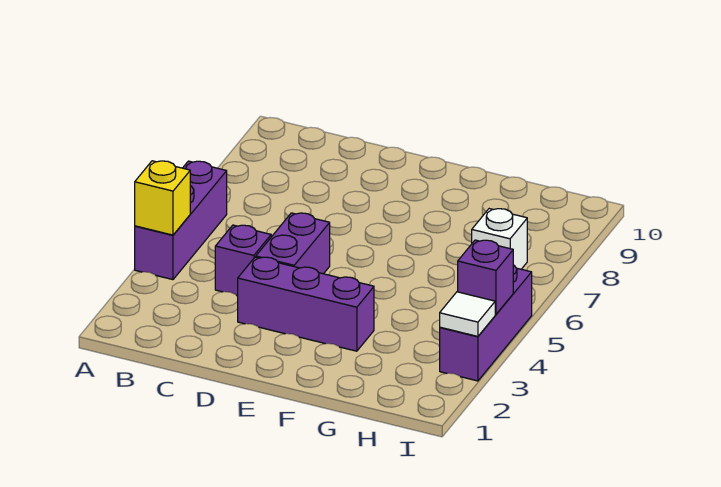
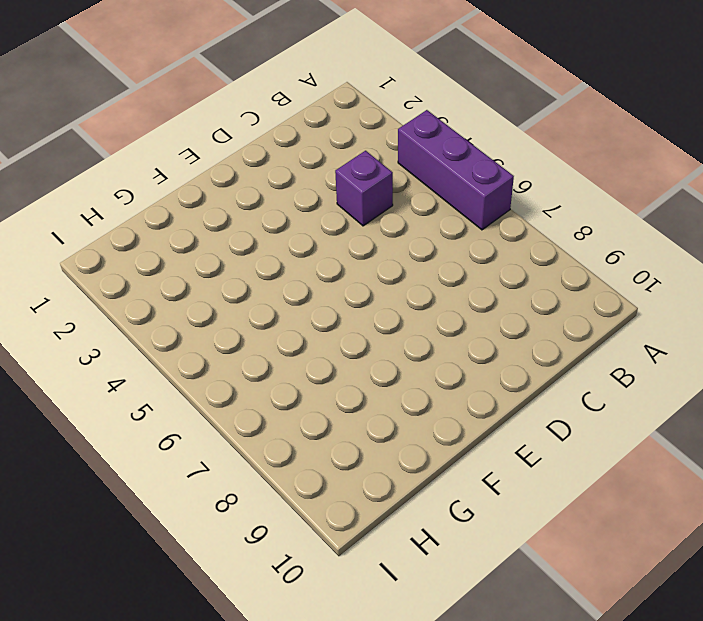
none -> purple 1x3 brick [238,257,374,351]
none -> purple 1x2 brick [256,213,330,274]

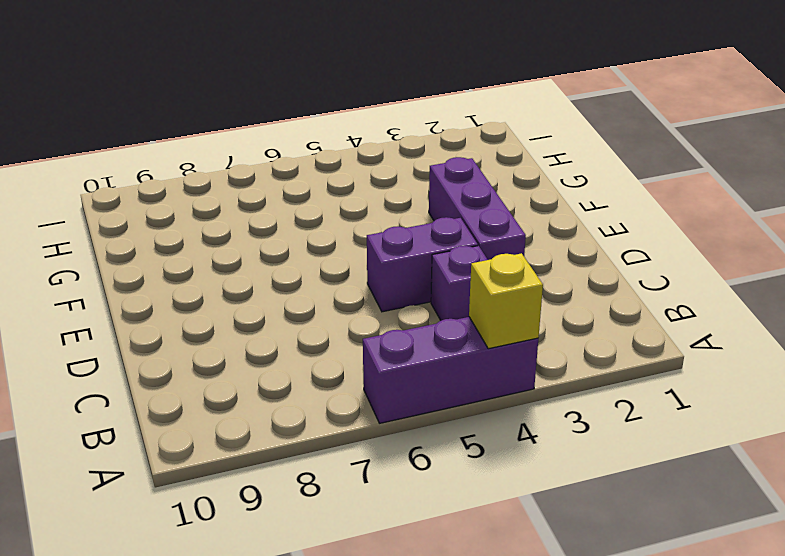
none -> white 1x1 brick [472,209,527,269]
none -> purple 1x3 brick [440,265,532,381]

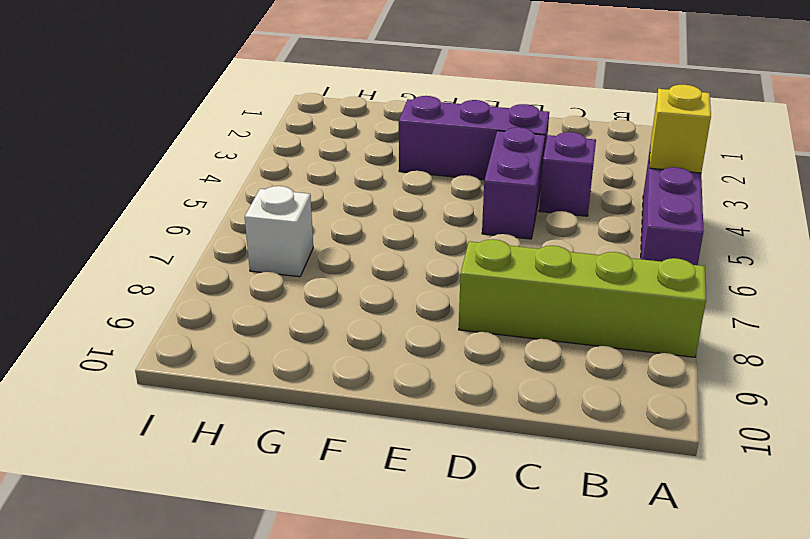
lime 1x4 brick [459,239,706,357] -> none
none -> purple 1x3 brick [440,265,532,381]
none -> white 1x1 tile [440,292,495,336]

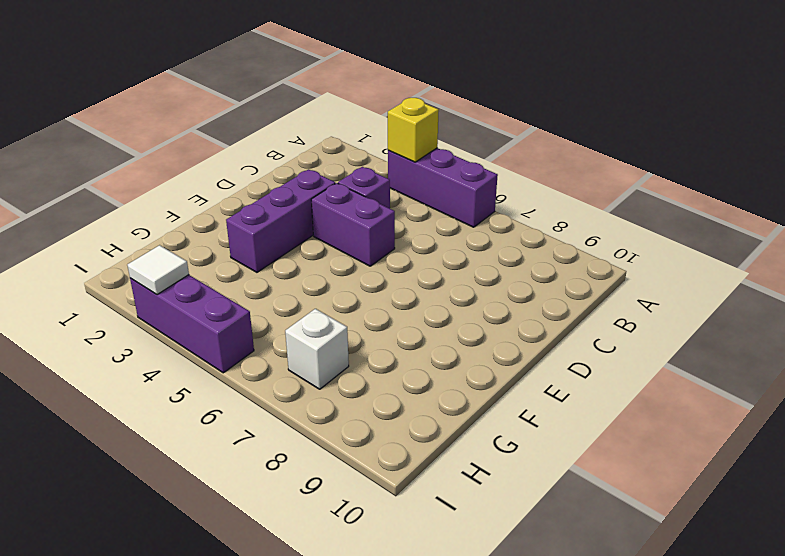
none -> purple 1x1 brick [458,240,513,314]

